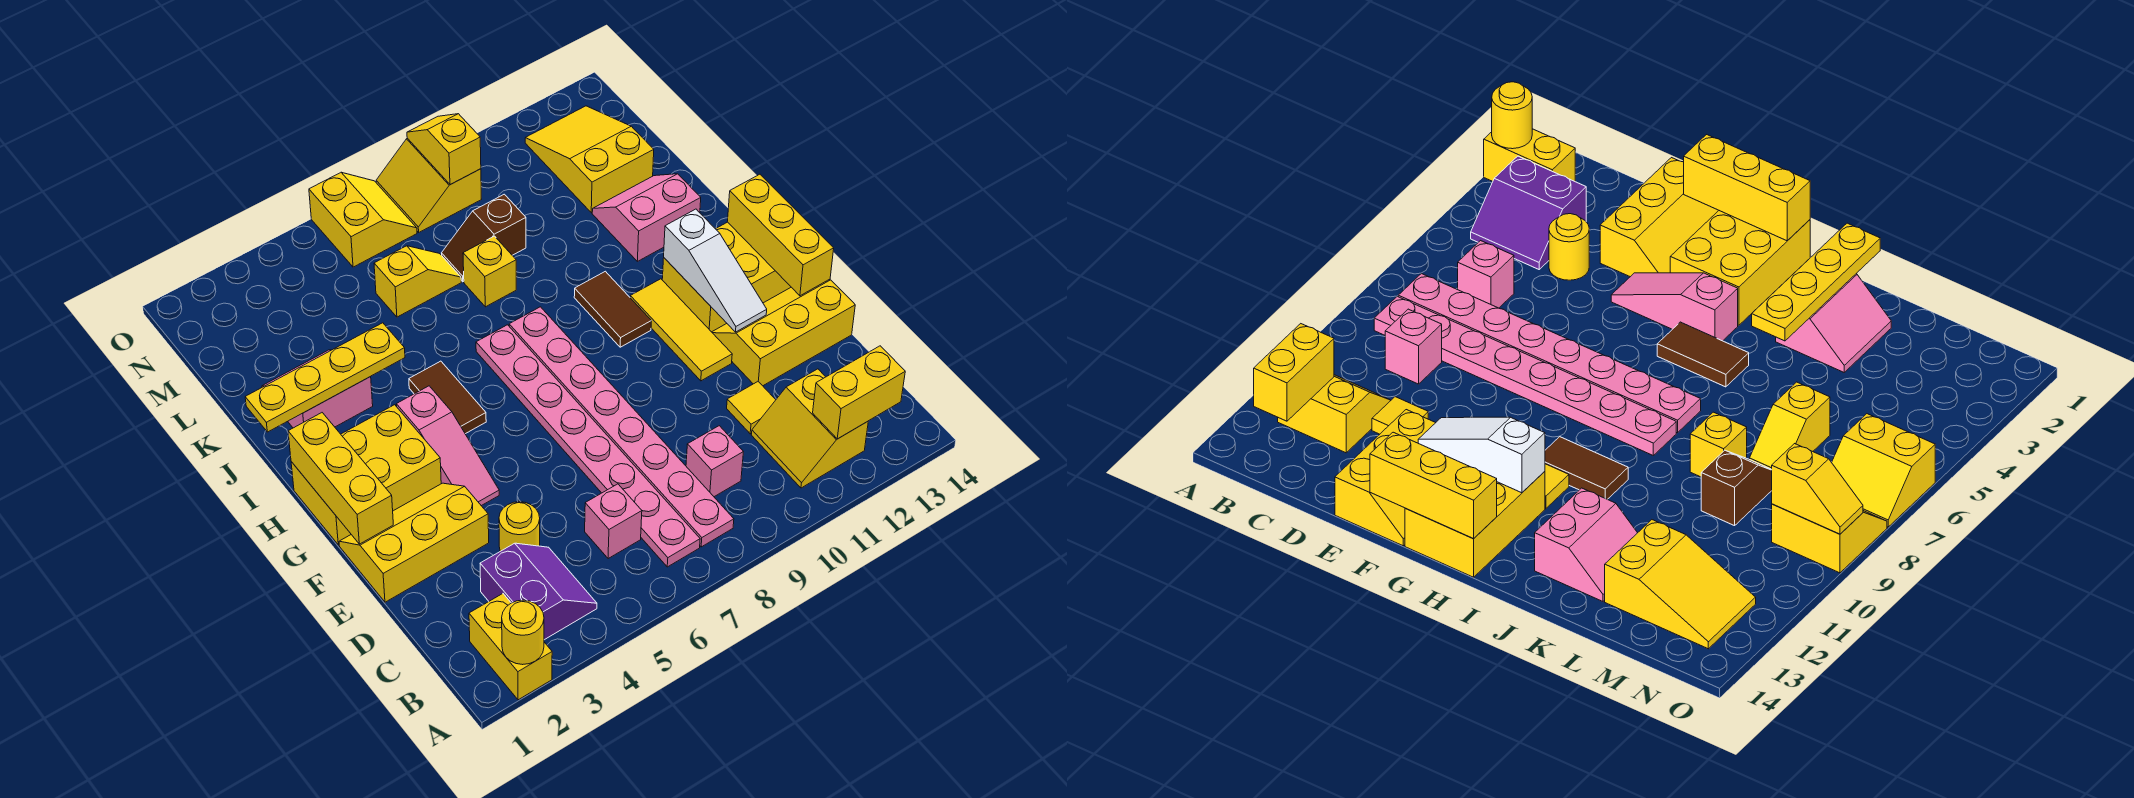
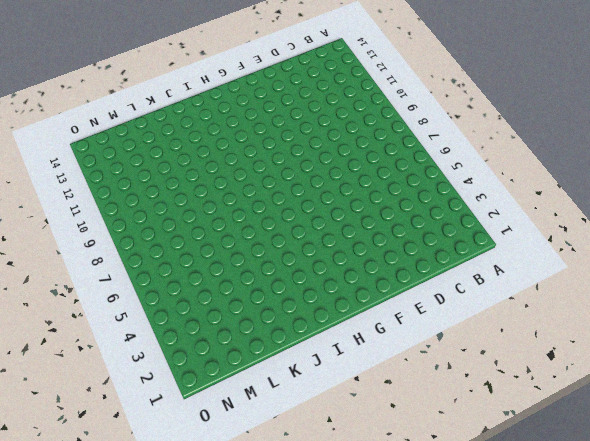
none -> yellow 1x2 brick [469,594,552,700]
none -> purple 2x2 slope [480,543,597,640]
none -> pink 1x8 plate [476,325,700,567]
none -> pink 1x8 plate [509,307,734,547]

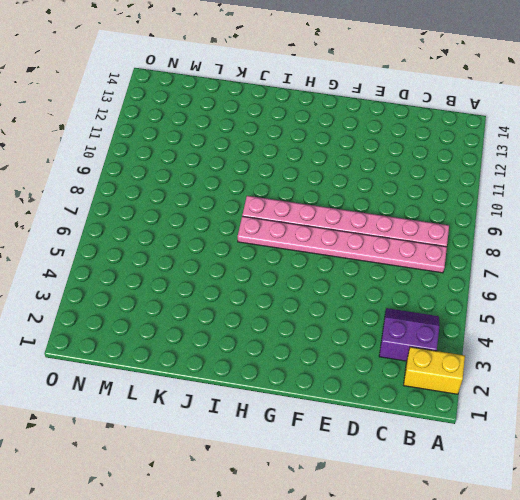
none -> yellow 2x2 slope [752,369,868,488]
none -> pink 1x1 brick [585,484,642,559]
none -> pink 1x1 brick [686,426,743,497]
none -> yellow 1x1 round brick [499,502,540,551]

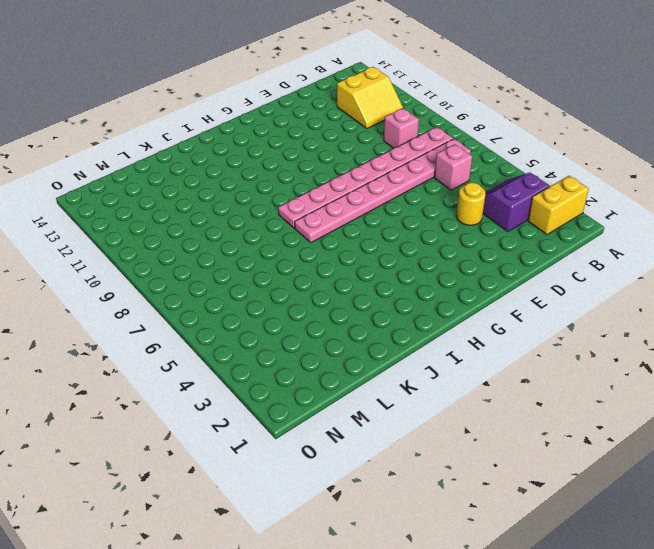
none -> yellow 1x1 tile [727,382,776,434]
none -> yellow 2x3 slope [339,483,489,602]
none -> yellow 2x3 slope [712,280,855,386]
none -> pink 1x3 slope [396,386,499,506]

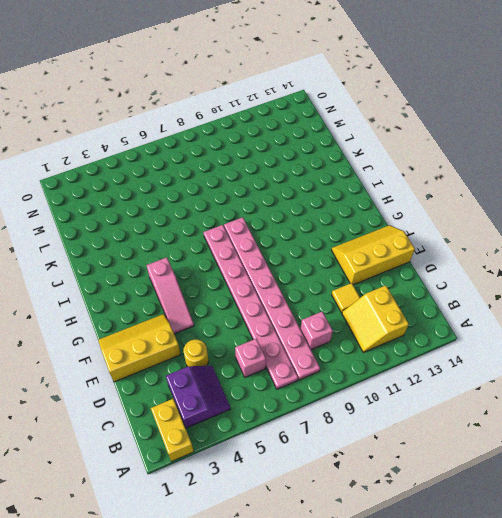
none -> yellow 1x3 tile [630,279,732,381]
none -> yellow 2x3 brick [291,405,441,545]
none -> yellow 2x3 brick [662,222,791,332]
none -> brown 1x2 tile [409,361,486,434]

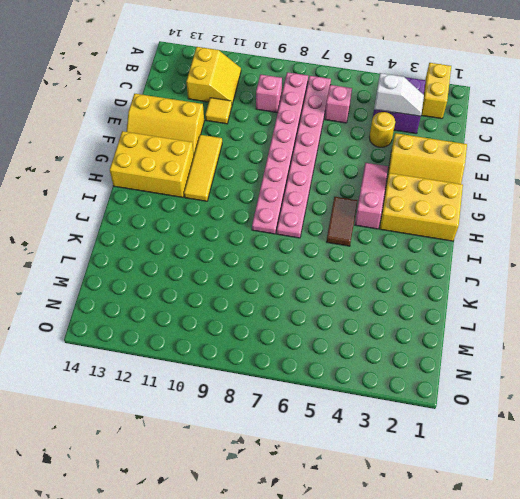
white 1x2 slope [374,73,424,116] -> none
none -> brown 1x2 tile [574,271,651,347]
none -> pink 2x2 slope [262,350,373,428]
none -> pink 2x2 slope [592,174,701,261]
none -> yellow 1x1 brick [463,236,516,307]

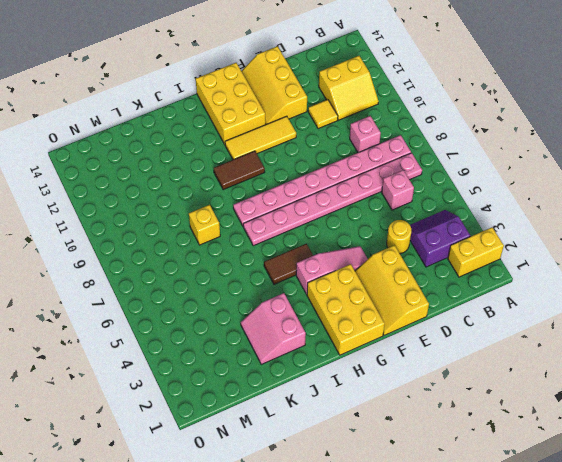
none -> pink 2x2 slope [592,174,701,261]
none -> yellow 1x2 slope [374,246,461,317]
none -> brown 1x2 slope [442,194,526,282]
none -> yellow 2x3 slope [525,106,654,213]

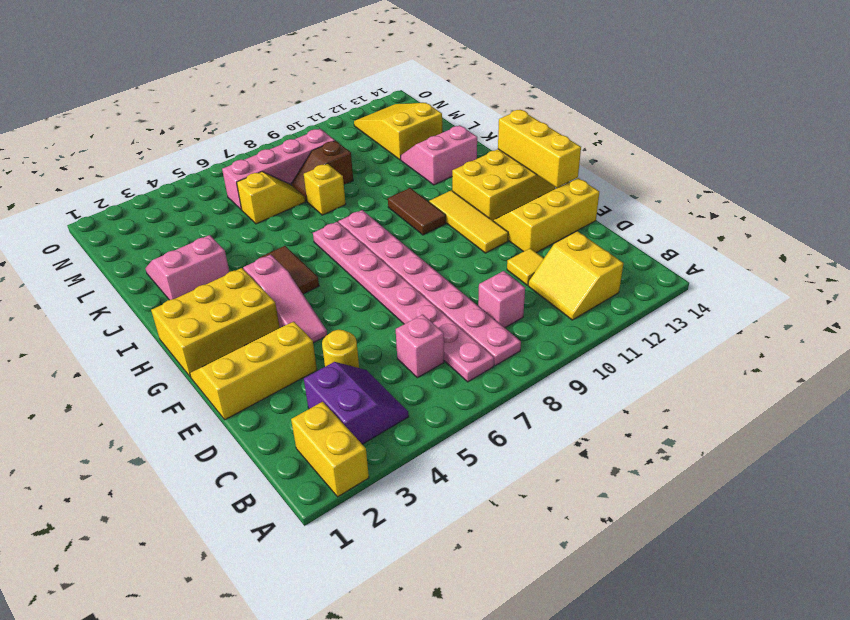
pink 1x4 brick [222,129,335,210] -> none
none -> yellow 2x2 slope [309,172,417,267]
none -> yellow 2x2 slope [376,138,481,232]
none -> yellow 1x1 round brick [502,600,544,665]
none -> yellow 1x2 brick [813,346,905,439]

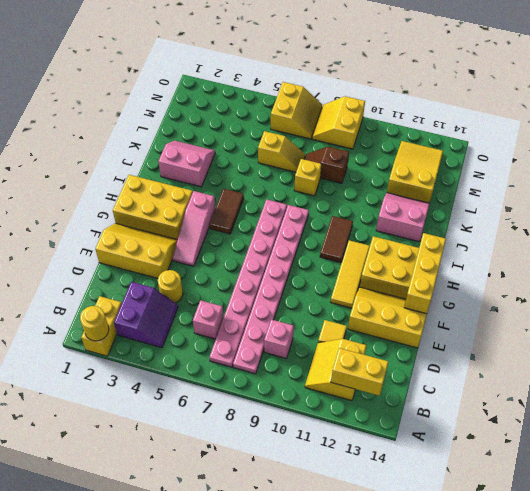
none -> yellow 1x3 brick [288,413,393,544]
none -> white 1x3 slope [664,209,767,332]
none -> yellow 1x4 plate [245,323,405,432]
none -> yellow 1x2 slope [407,114,481,185]

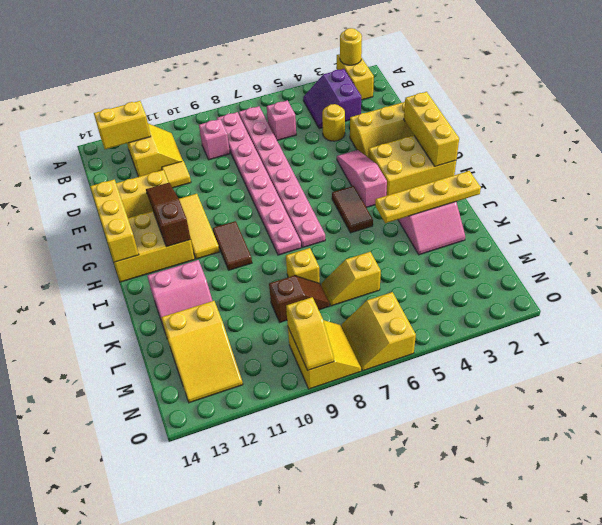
brown 1x3 slope [146,183,191,247] -> white 1x3 slope [664,209,767,332]

